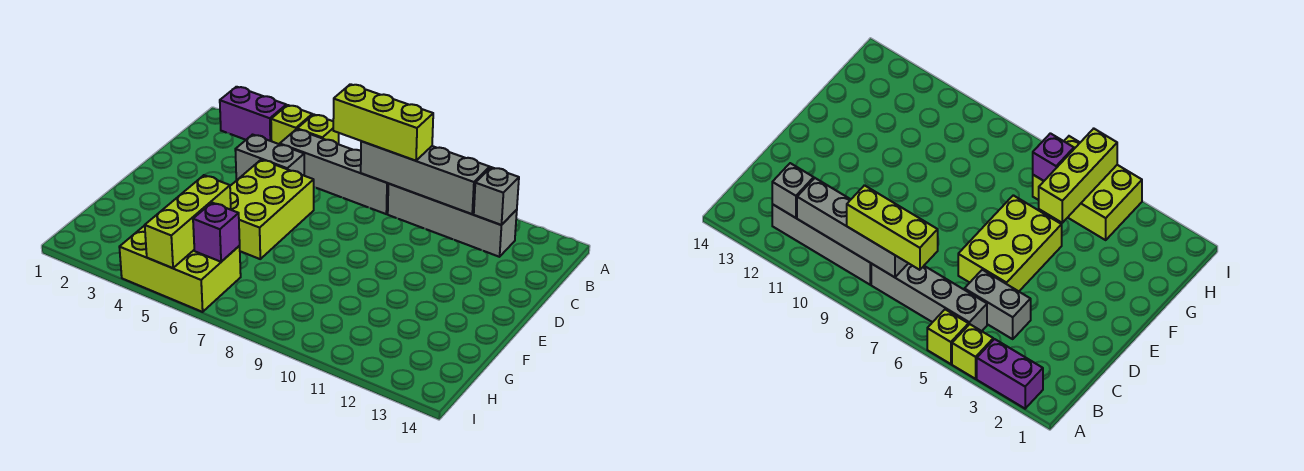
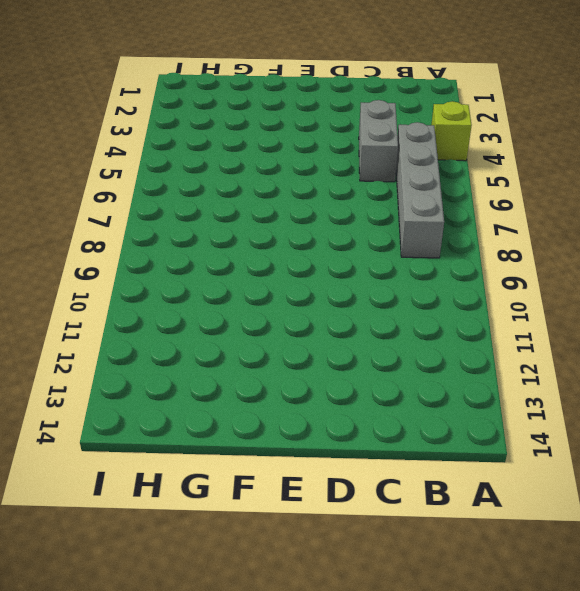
none -> purple 1x2 brick [220,87,286,141]
none -> lime 1x1 brick [297,114,339,144]
none -> grey 1x4 brick [388,184,517,257]

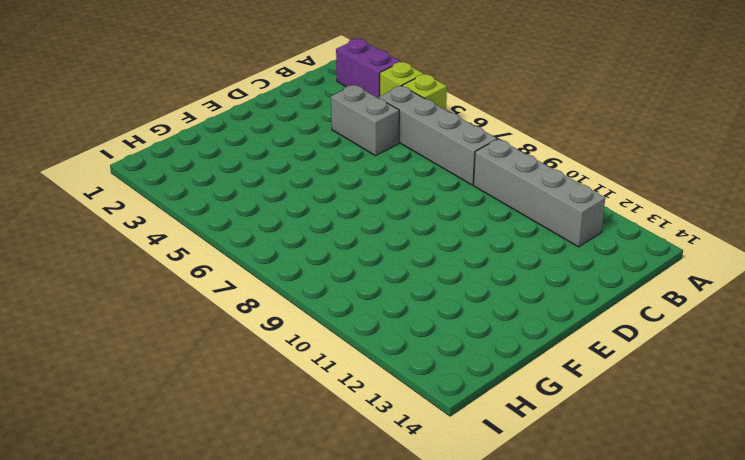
none -> lime 2x3 brick [230,160,314,259]
none -> lime 2x3 brick [119,225,241,312]
none -> grey 1x4 brick [361,141,490,214]

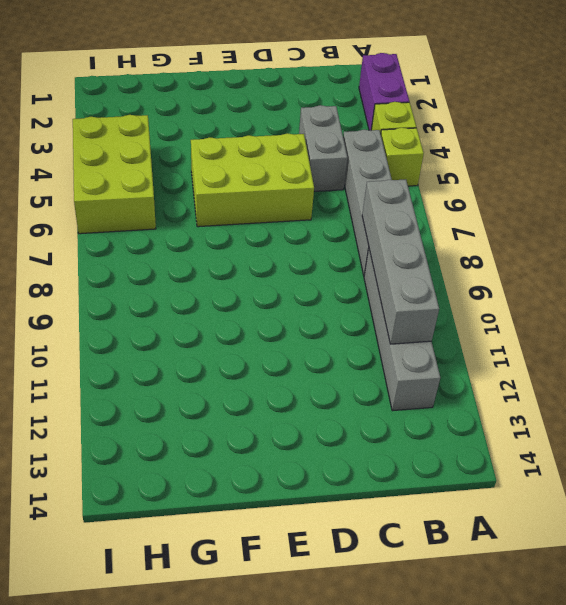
none -> grey 1x1 brick [474,167,519,225]
none -> lime 1x3 brick [145,175,231,268]
none -> purple 1x1 brick [193,203,240,262]

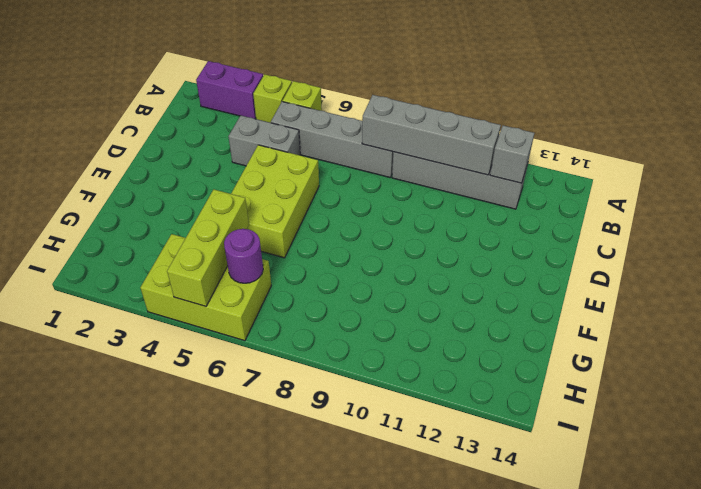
purple 1x1 round brick [224,229,263,283] -> purple 1x1 brick [193,203,240,262]
none -> lime 1x3 brick [333,84,433,161]

